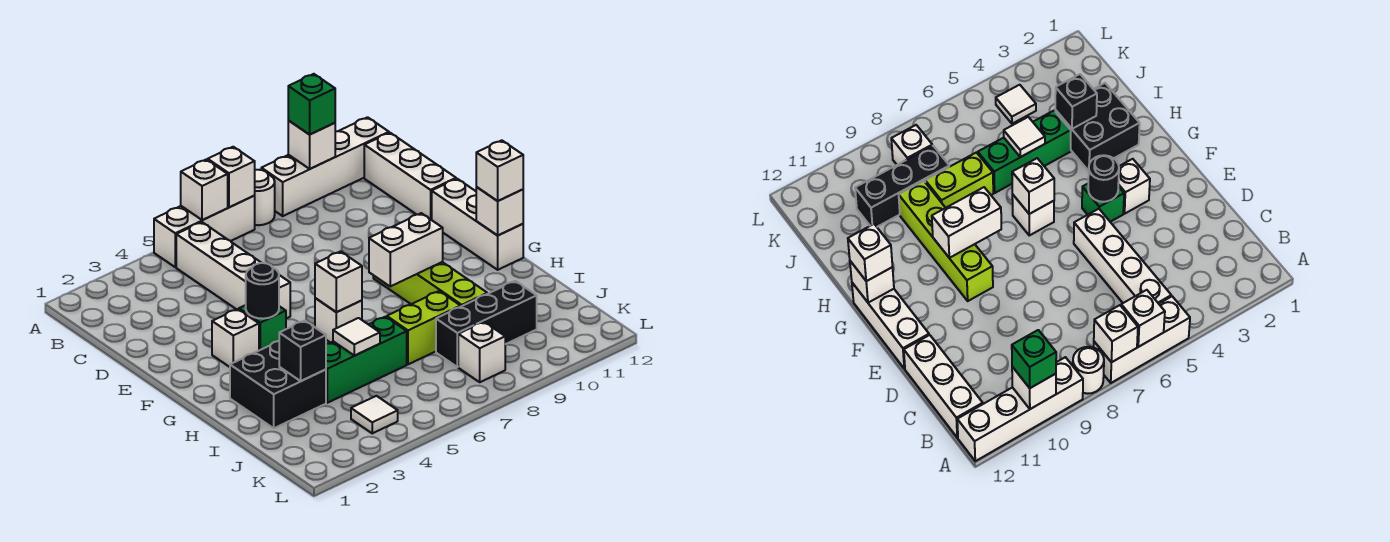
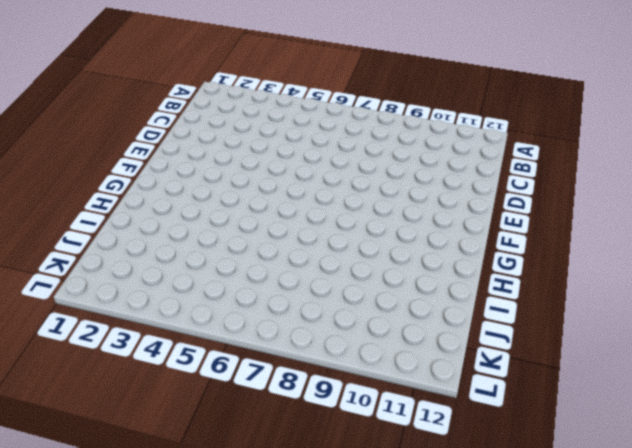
none -> white 1x3 brick [154,196,255,267]
none -> white 1x1 round brick [254,170,275,225]
none -> white 1x4 brick [261,117,389,216]

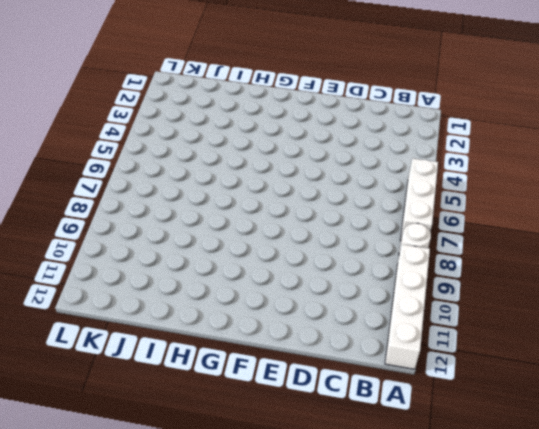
none -> white 1x4 brick [176,222,290,319]
none -> white 1x3 brick [364,133,456,220]
none -> white 1x3 brick [432,179,523,270]

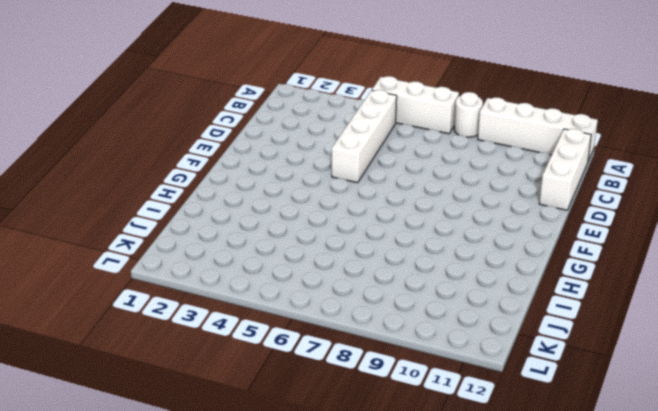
none -> white 1x3 brick [432,179,523,270]
none -> white 1x1 brick [212,309,259,367]
none -> green 1x1 brick [239,305,286,350]

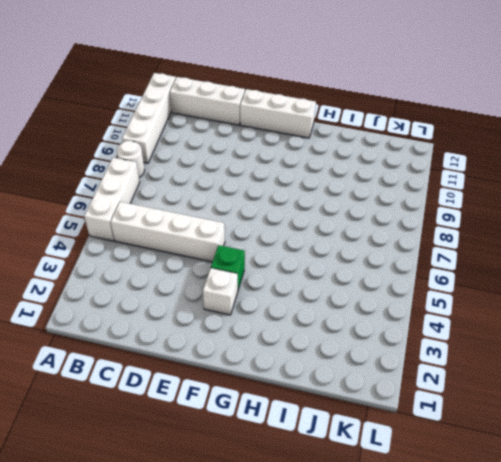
none -> lime 1x4 brick [373,262,487,306]
none -> white 1x1 brick [315,298,362,343]
none -> black 2x2 brick [230,341,326,428]

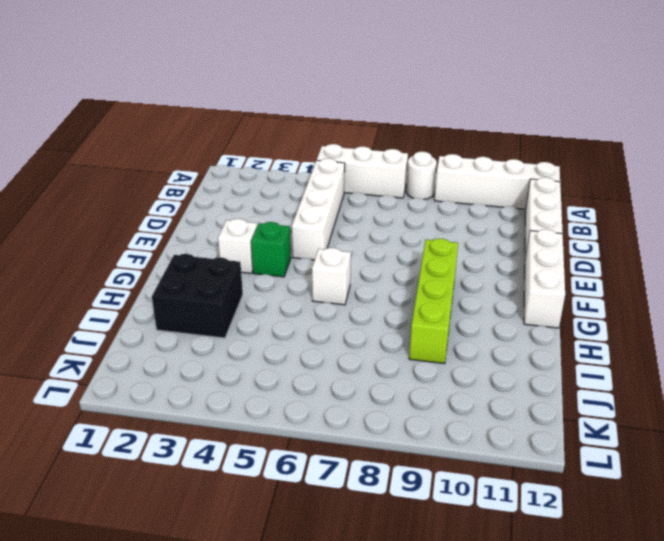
none -> green 1x3 brick [326,317,407,403]
none -> lime 1x2 brick [387,291,461,364]
none -> black 1x3 brick [436,281,537,367]

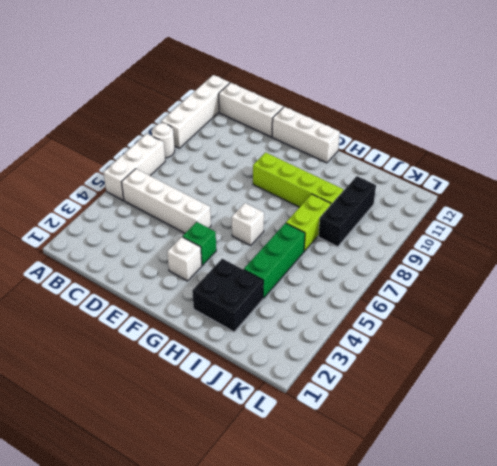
none -> white 1x1 tile [351,396,398,433]
none -> white 1x1 brick [458,322,505,382]
none -> white 1x1 brick [181,159,228,220]

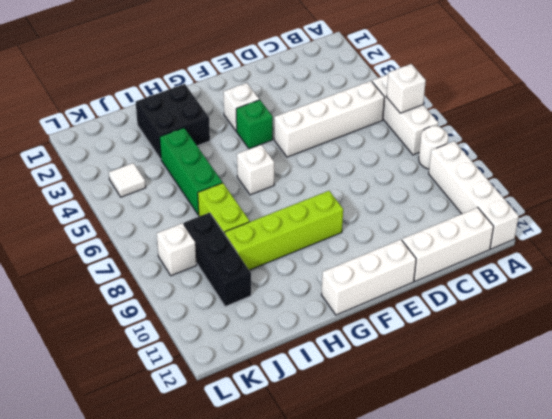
none -> white 1x1 brick [208,147,255,207]
none -> white 1x1 brick [288,121,335,169]
none -> black 1x1 round brick [246,263,279,319]

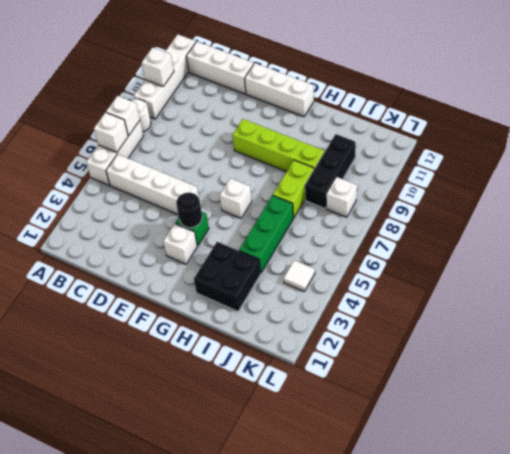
none -> white 1x1 brick [315,251,362,312]
none -> white 1x2 brick [369,213,443,286]
none -> white 1x1 brick [476,187,523,235]

